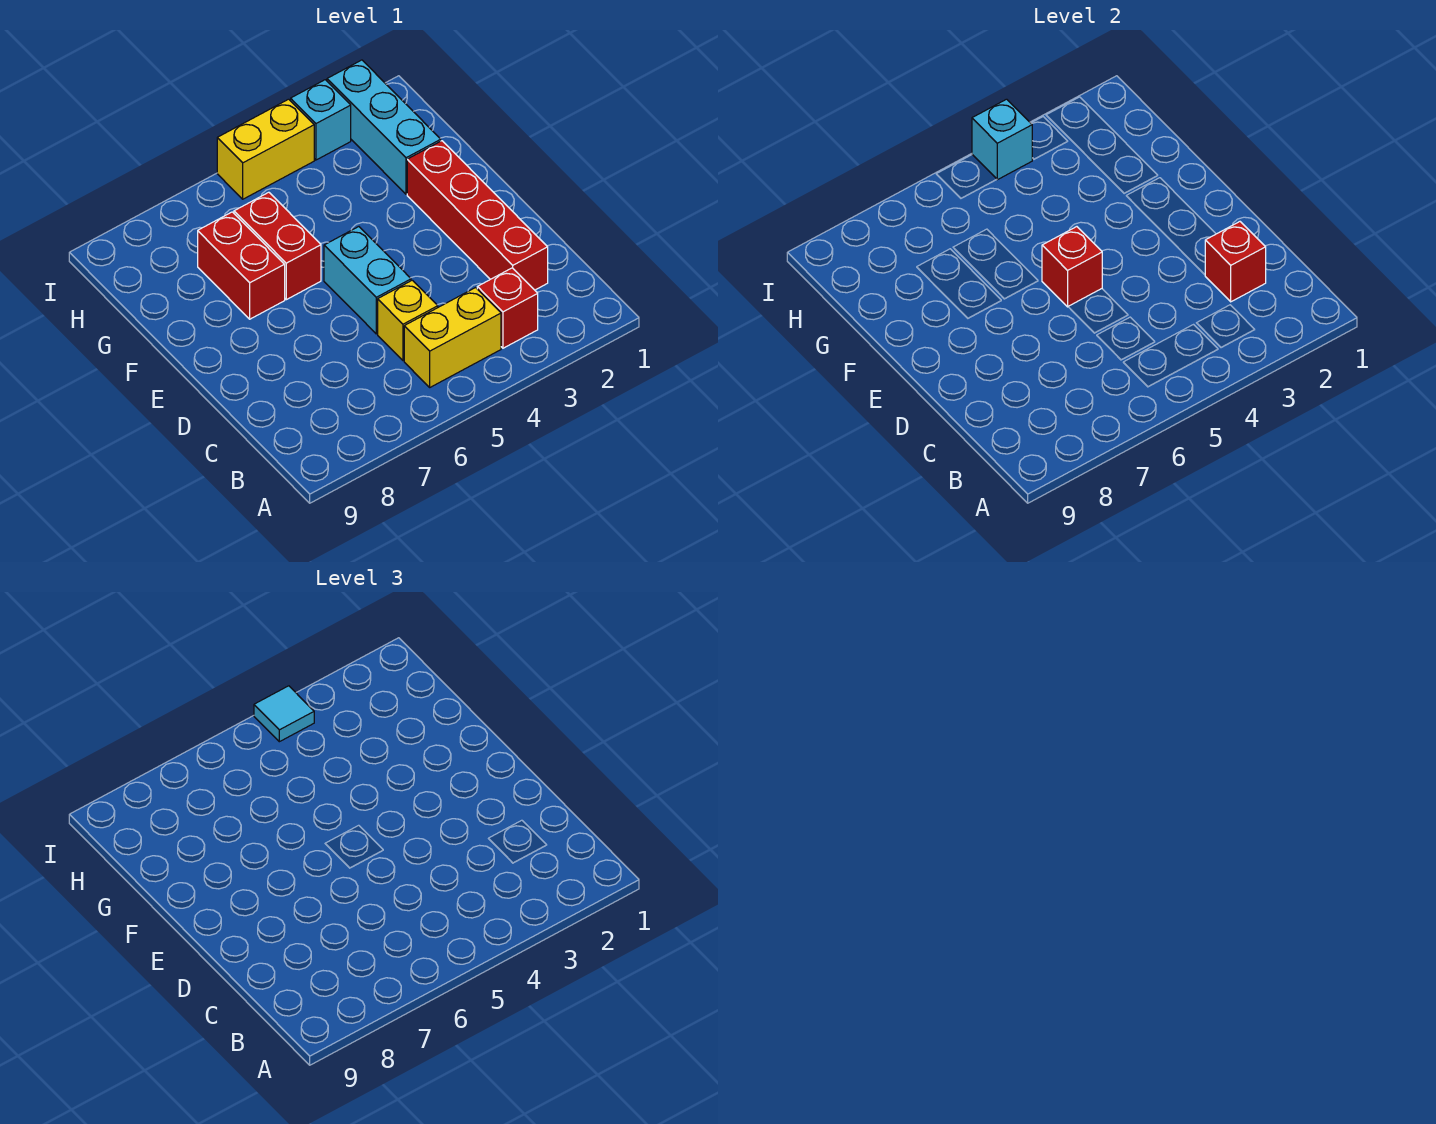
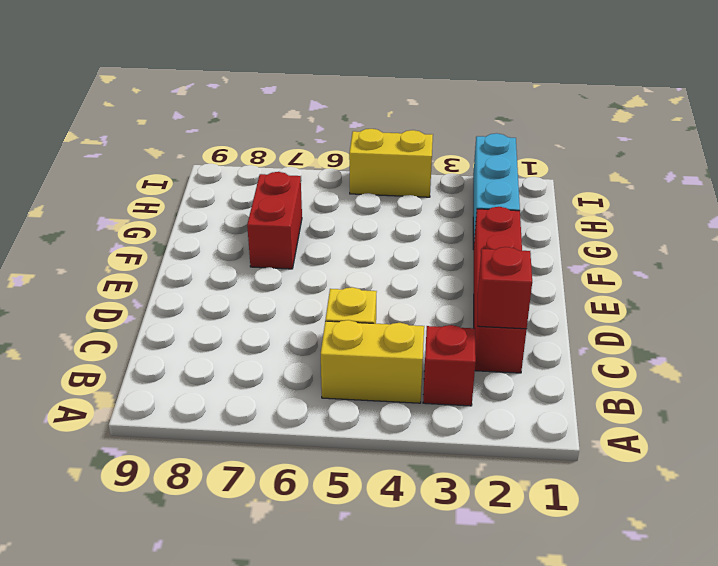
none -> cyan 1x2 brick [324,227,411,334]
none -> red 1x2 brick [234,192,321,300]
none -> cyan 1x1 brick [291,80,351,160]

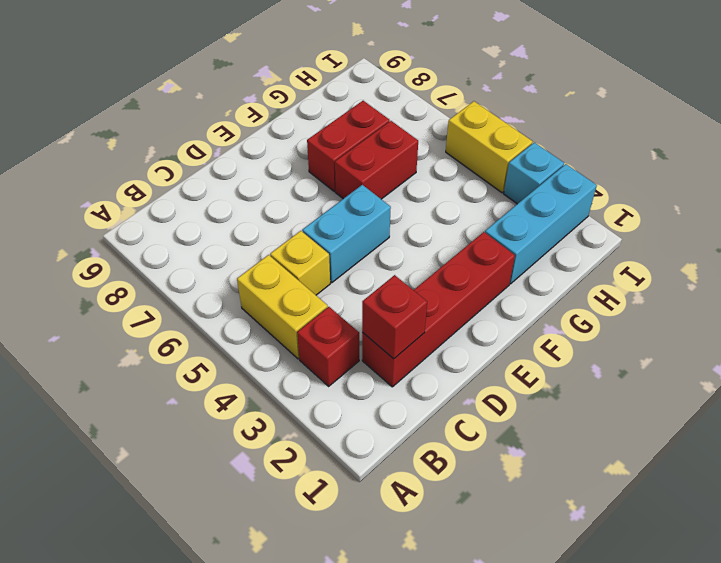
none -> red 1x1 brick [1042,227,1102,307]
none -> cyan 1x1 brick [972,99,1032,180]
none -> cyan 1x1 tile [254,686,314,742]

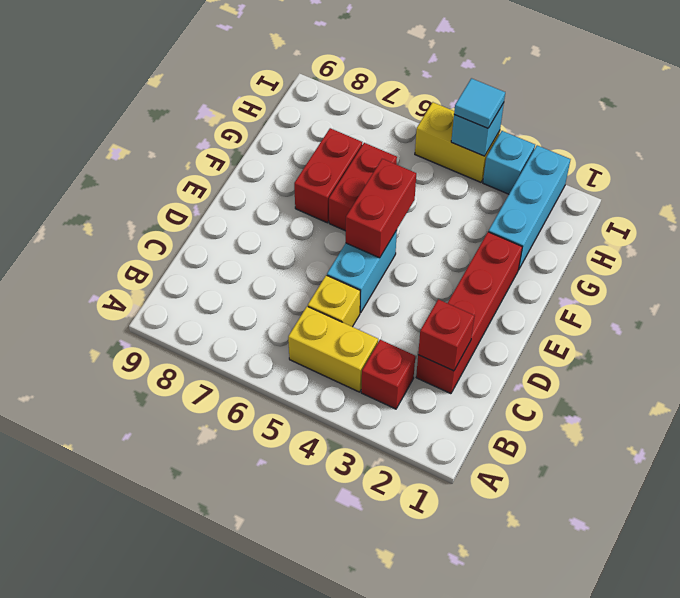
red 1x2 brick [346,159,416,258] -> red 1x1 brick [1042,227,1102,307]

